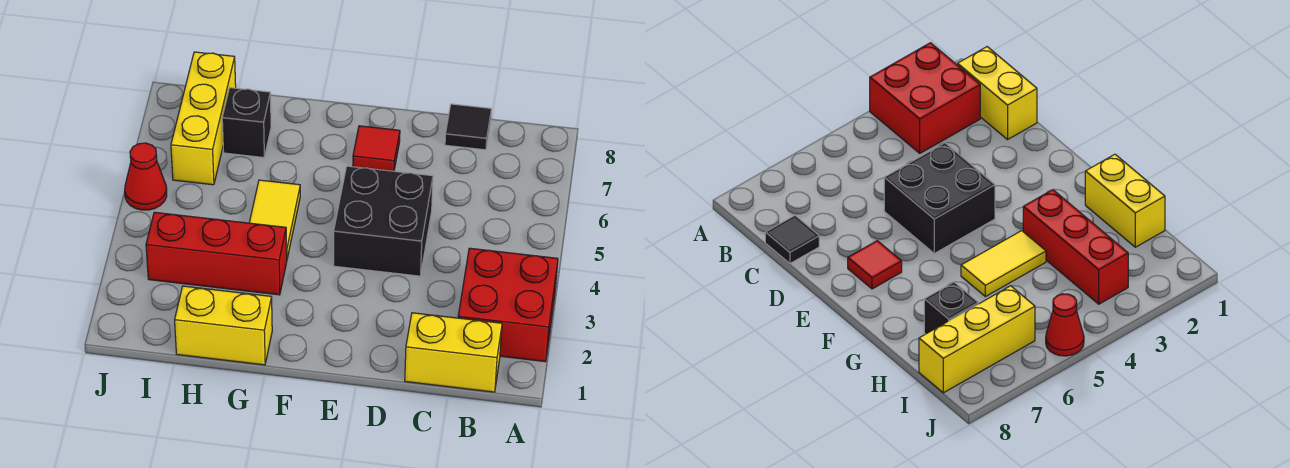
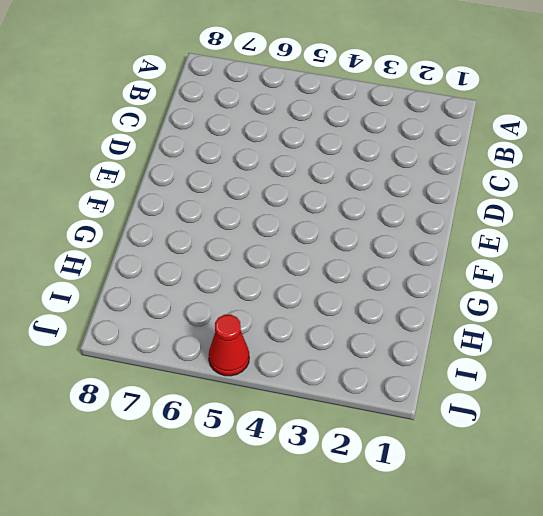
none -> red 2x2 brick [458,248,558,362]
none -> yellow 1x2 brick [405,313,502,392]

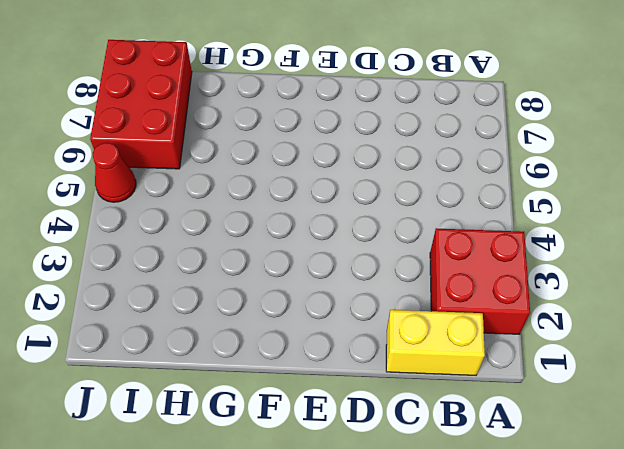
red 2x3 brick [90,40,192,169] -> yellow 1x3 brick [171,52,236,185]
none -> black 1x1 tile [445,104,491,150]
none -> black 2x2 brick [334,166,433,276]

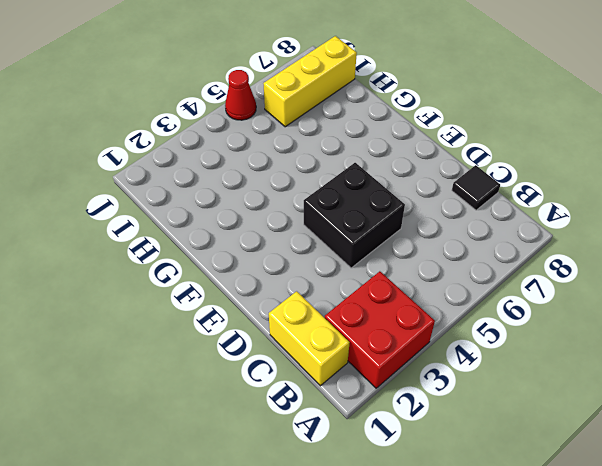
none -> red 1x1 tile [353,126,400,171]
none -> yellow 1x2 brick [175,286,272,365]

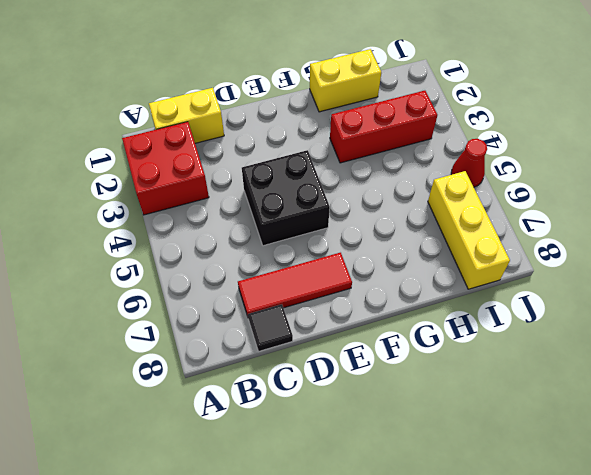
red 1x3 tile [238,253,352,316] -> red 1x1 tile [353,126,400,171]
none -> yellow 1x2 tile [249,180,300,258]
none -> black 1x1 brick [222,88,271,157]

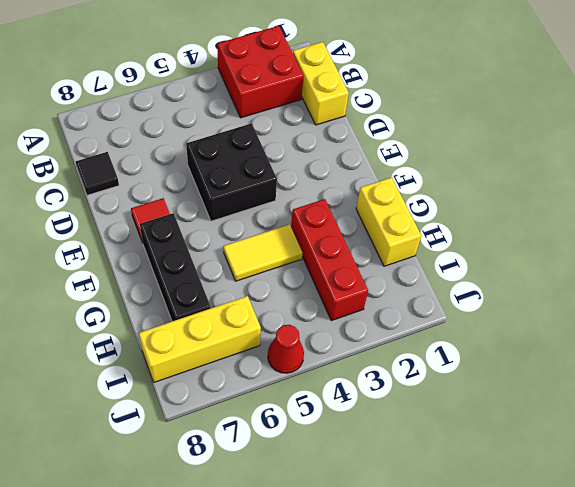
black 1x3 brick [140,213,211,321] -> black 1x1 brick [222,88,271,157]

